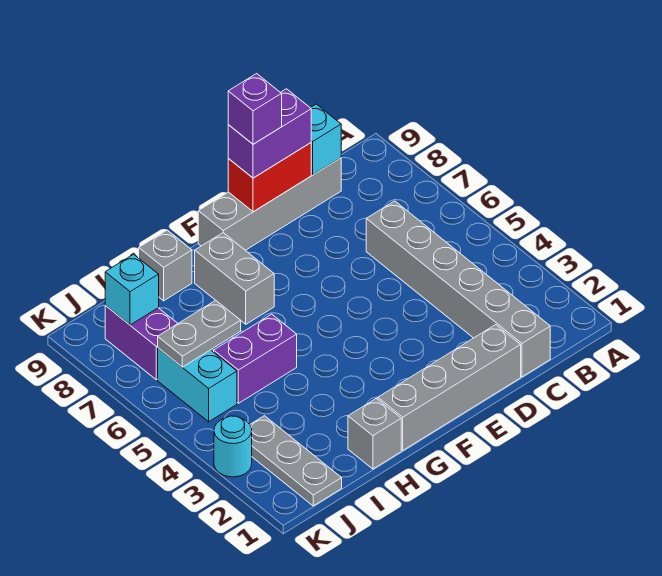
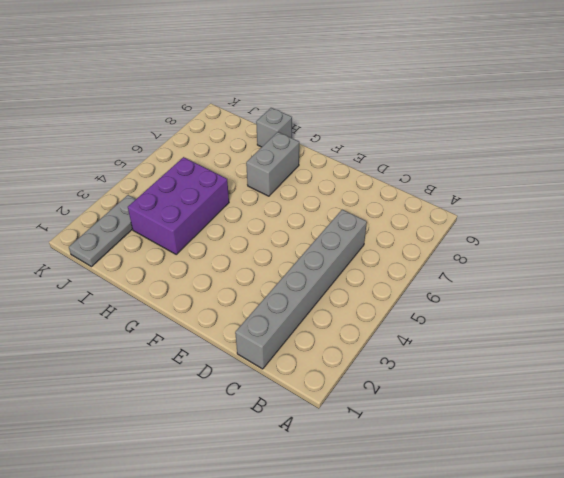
purple 2x3 brick [128,157,229,254] -> purple 1x2 brick [214,314,297,403]
none -> grey 1x4 brick [198,158,341,250]
none -> grey 1x4 brick [378,325,521,450]
none -> grey 1x1 brick [348,398,401,469]

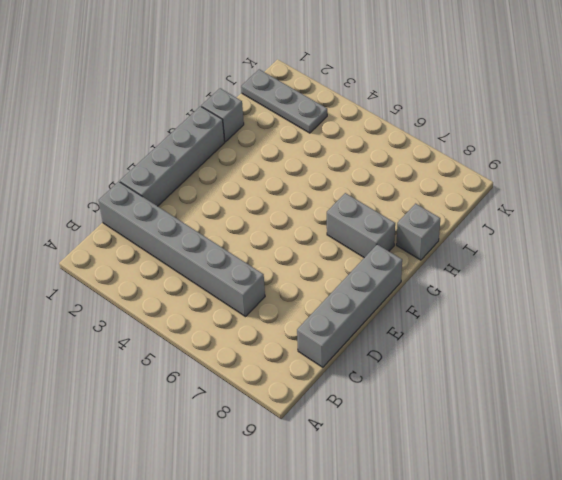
none -> purple 1x2 brick [214,314,297,403]
none -> cyan 1x2 brick [158,348,237,422]
none -> purple 1x2 brick [105,306,178,380]

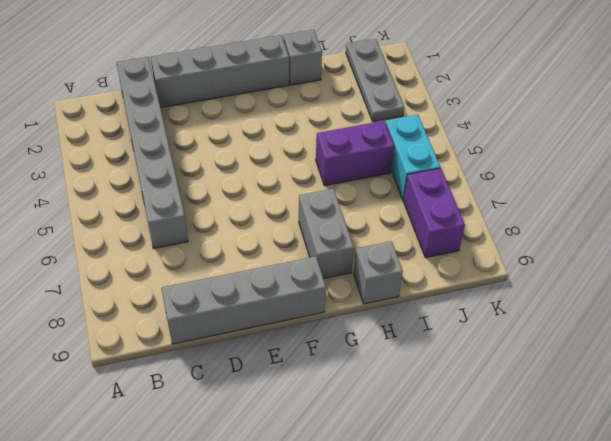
none -> cyan 1x1 round brick [214,416,252,477]
none -> cyan 1x1 brick [311,104,341,175]
none -> red 1x2 brick [228,143,311,212]

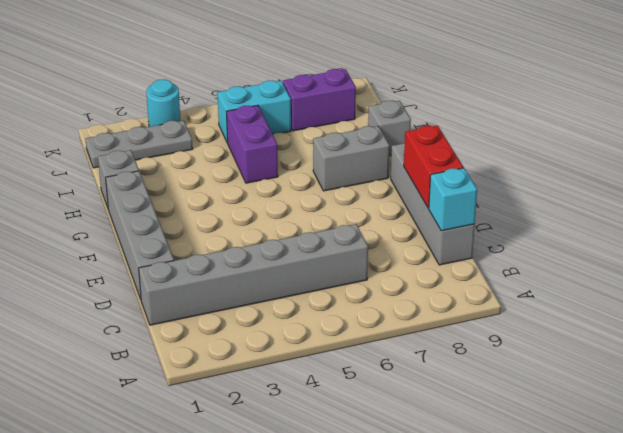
none -> grey 1x2 plate [158,300,241,367]
none -> cyan 1x1 brick [105,254,159,325]
none -> purple 1x2 brick [228,89,311,178]

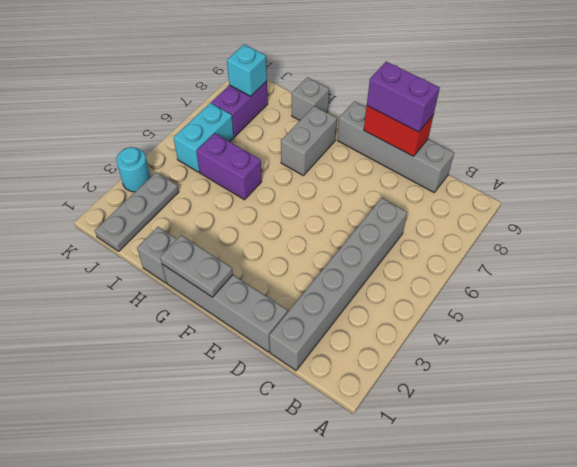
grey 1x2 plate [160,235,233,297] -> grey 1x2 plate moved to [158,300,241,367]
none -> cyan 1x1 brick [311,104,341,175]
none -> purple 1x1 brick [228,74,282,144]

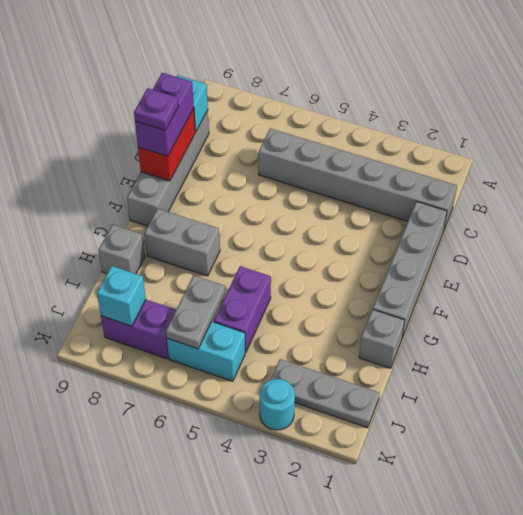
purple 1x1 plate [134,88,179,130] -> purple 1x1 brick [228,74,282,144]

